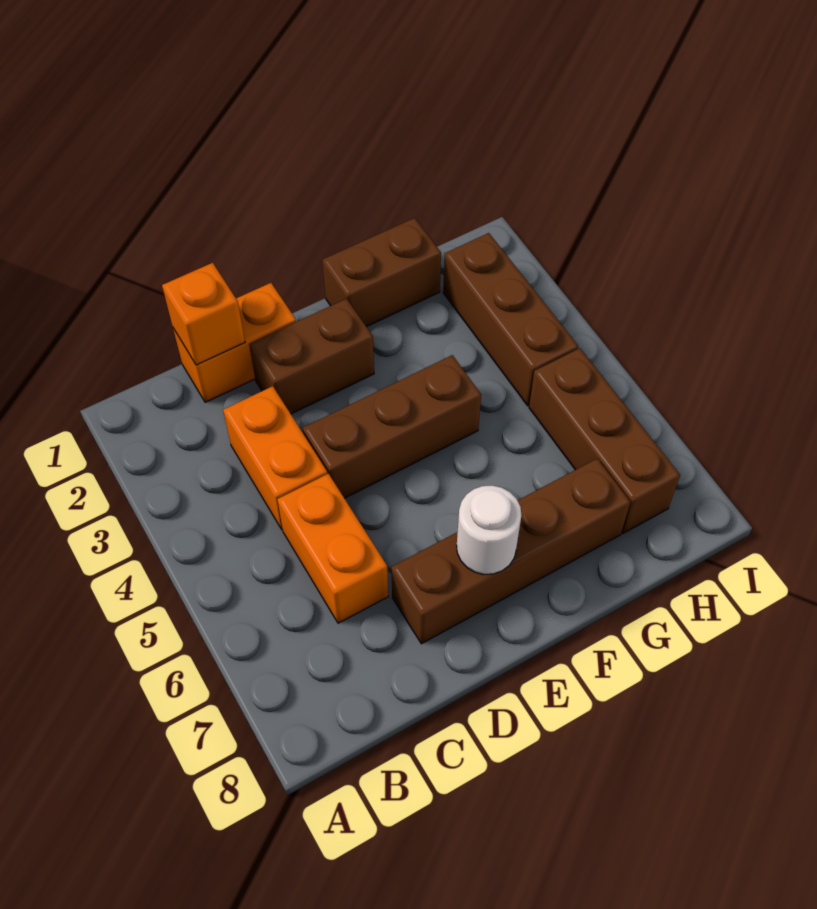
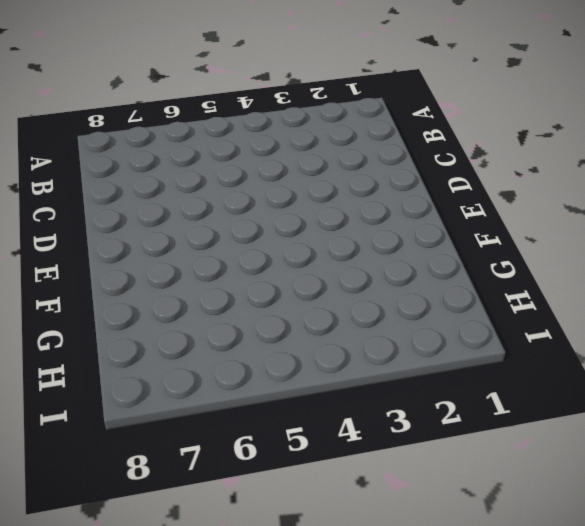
none -> orange 1x2 brick [173,283,296,402]
none -> orange 1x2 brick [223,386,327,530]

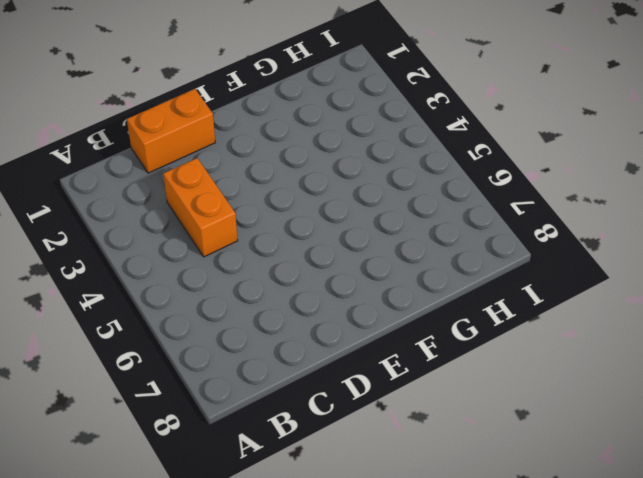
none -> orange 1x2 brick [277,474,388,623]
none -> brown 1x2 brick [249,299,374,414]

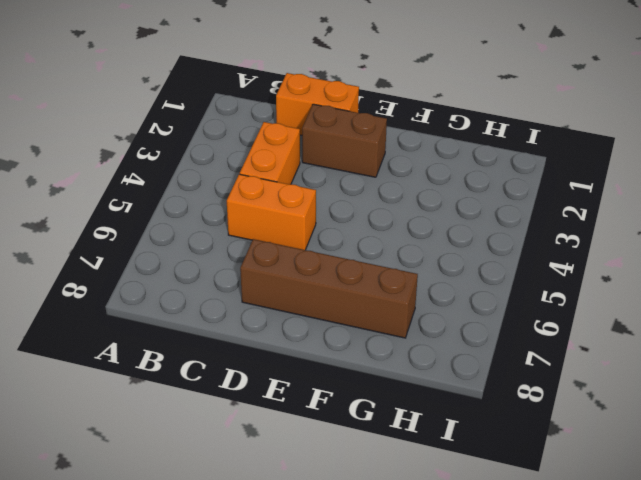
orange 1x2 brick [227,174,316,250] -> orange 1x2 brick turned to [277,474,388,623]
none -> brown 1x3 brick [303,355,481,498]
none -> brown 1x2 brick [322,218,441,327]

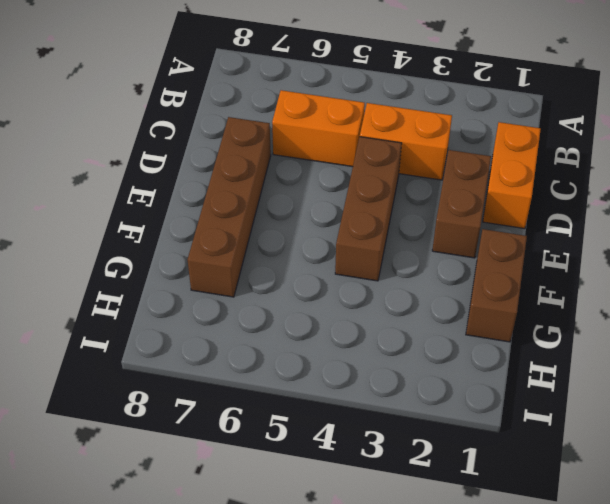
none -> brown 1x3 brick [443,233,578,406]
none -> brown 1x3 brick [529,348,680,533]

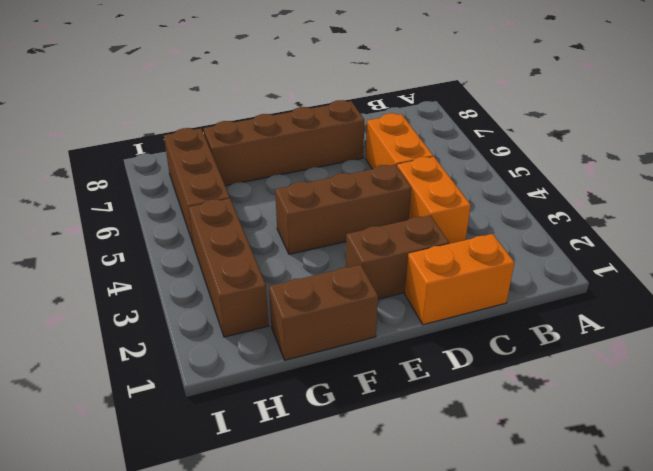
none -> orange 1x1 brick [162,263,245,365]
none -> white 1x1 round brick [457,485,522,574]

